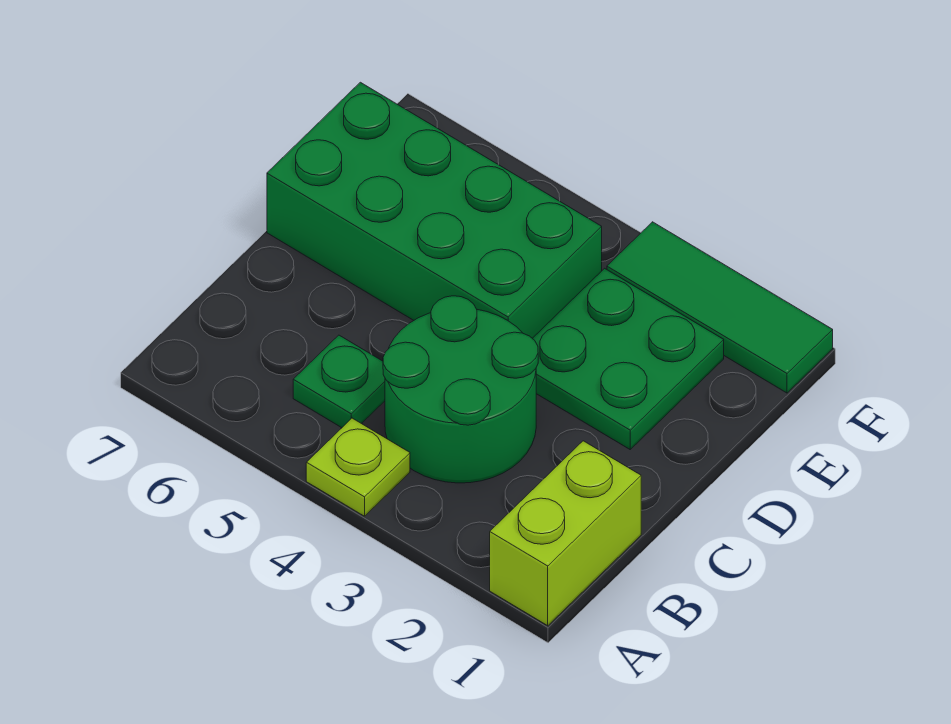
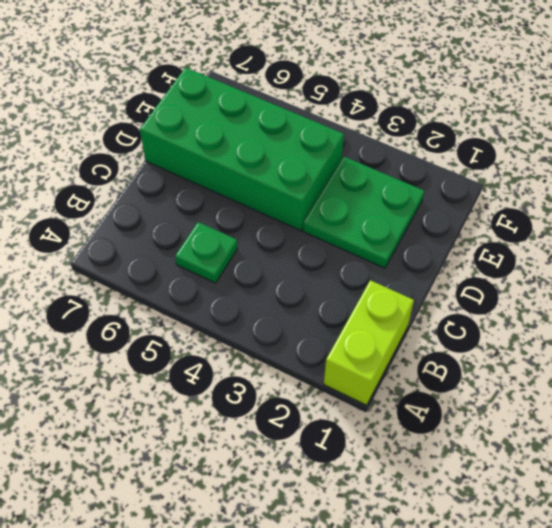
none -> lime 1x1 plate [306,418,410,516]
none -> green 2x2 round brick [383,296,538,483]

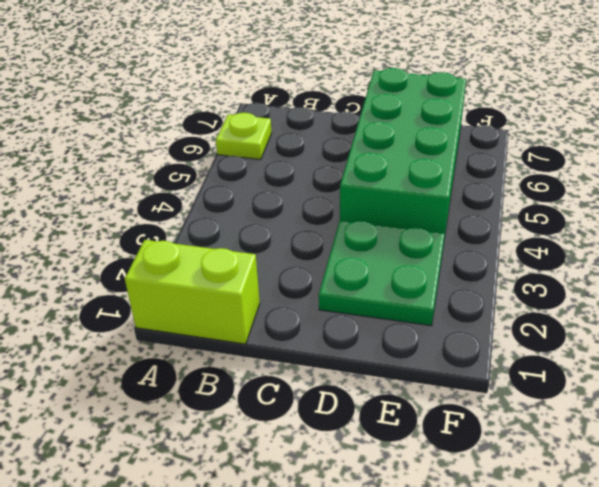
lime 1x1 plate [216,112,272,160] -> lime 1x1 plate moved to [306,418,410,516]
none -> green 2x2 round brick [383,296,538,483]
none -> green 1x1 plate [293,335,385,428]

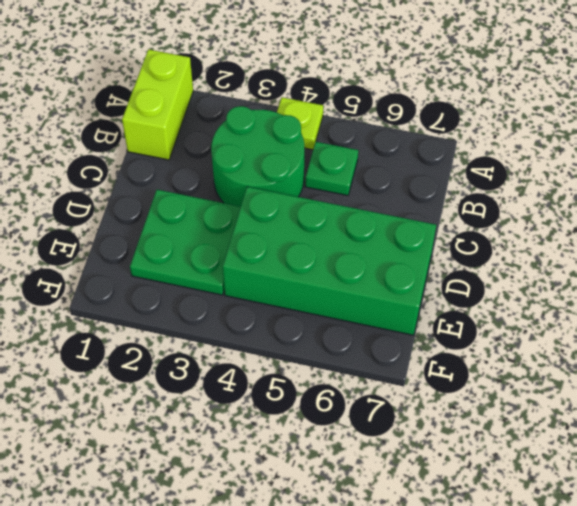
none -> green 1x3 tile [607,222,833,393]

